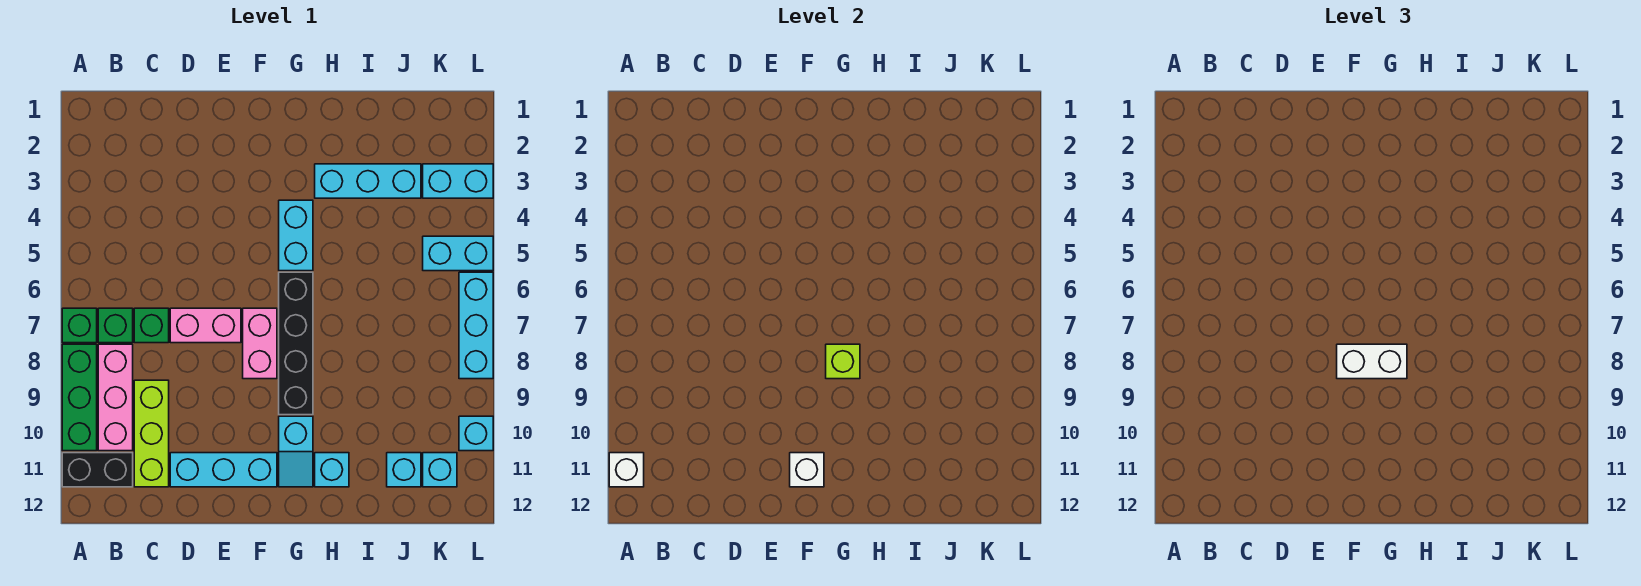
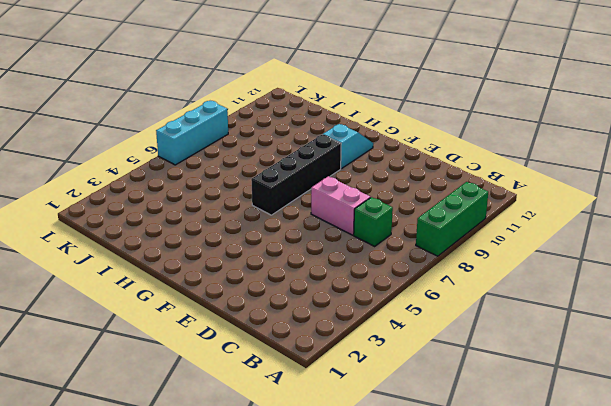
none -> green 1x1 brick [62,308,97,343]
none -> black 1x2 brick [62,453,133,487]
none -> green 1x1 brick [98,308,133,343]

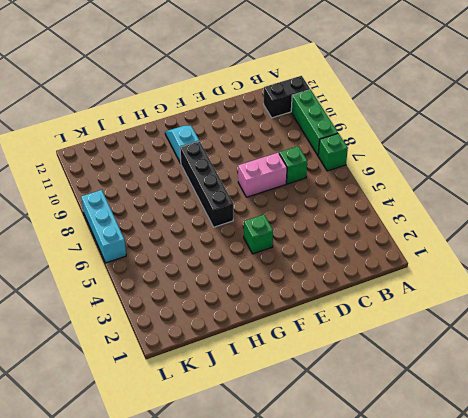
green 1x1 brick [244,215,273,254] -> green 1x1 brick moved to [98,308,133,343]
none -> pink 1x3 brick [98,344,133,451]
none -> lime 1x3 brick [134,380,169,487]
none -> cyan 1x3 brick [170,453,277,487]

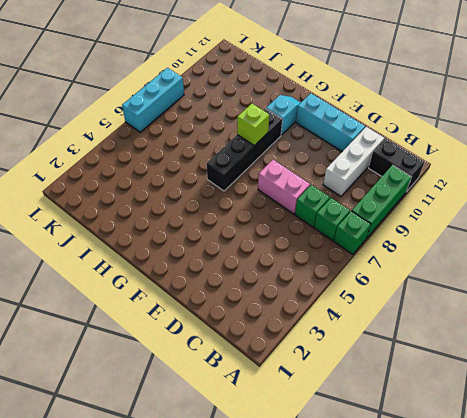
white 1x3 brick [323,127,384,196] -> lime 1x3 brick [134,380,169,487]
none -> pink 1x3 brick [98,344,133,451]
none -> pink 1x2 brick [243,308,277,379]
none -> cyan 1x2 brick [279,200,313,271]

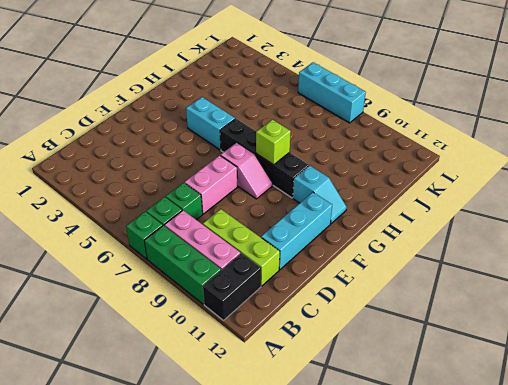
pink 1x2 slope [221,143,273,199] -> pink 1x2 brick [243,308,277,379]
none -> cyan 1x3 brick [315,164,421,198]
none -> cyan 1x1 brick [315,453,349,487]
none -> cyan 1x1 brick [387,453,421,487]

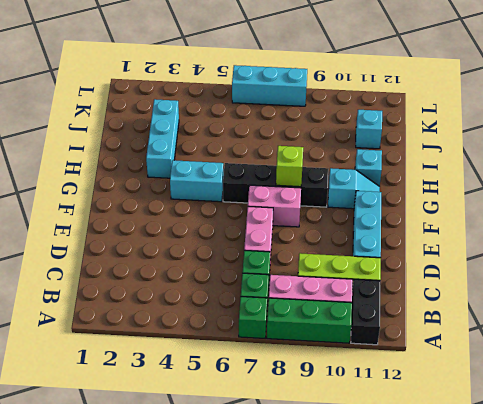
none -> cyan 1x2 brick [423,164,493,198]
none -> cyan 1x2 brick [423,236,493,271]
none -> cyan 1x1 brick [423,453,457,487]

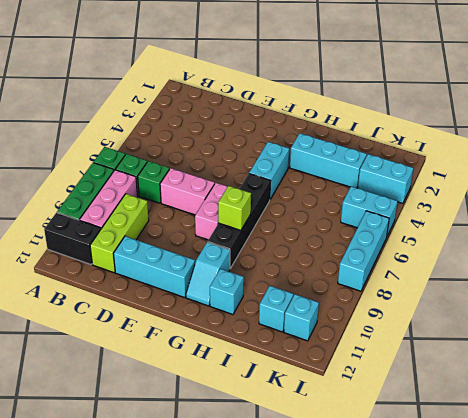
none -> cyan 1x1 brick [459,416,493,451]
none -> white 1x1 brick [609,453,644,487]
none -> white 1x1 brick [790,453,824,487]

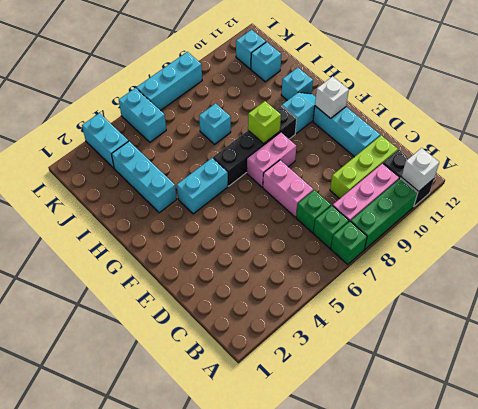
cyan 1x1 brick [199,103,231,144] -> cyan 1x1 brick moved to [459,416,493,451]
none -> white 1x2 brick [1337,344,1407,379]

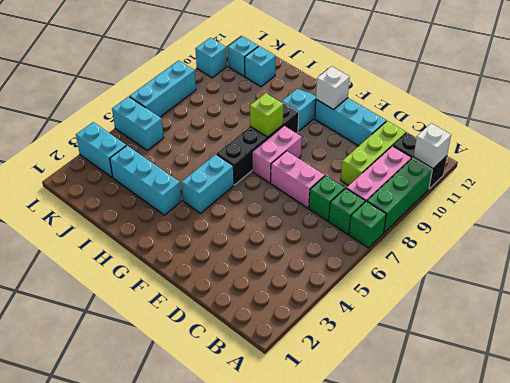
none -> cyan 1x1 brick [315,453,349,487]
none -> white 1x2 brick [1337,344,1407,379]

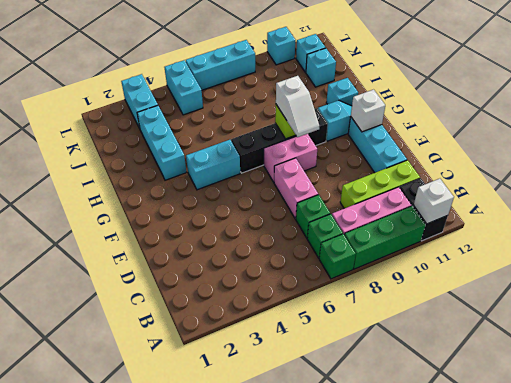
white 1x2 slope [276,76,319,137] -> white 1x2 brick [1337,344,1407,379]

